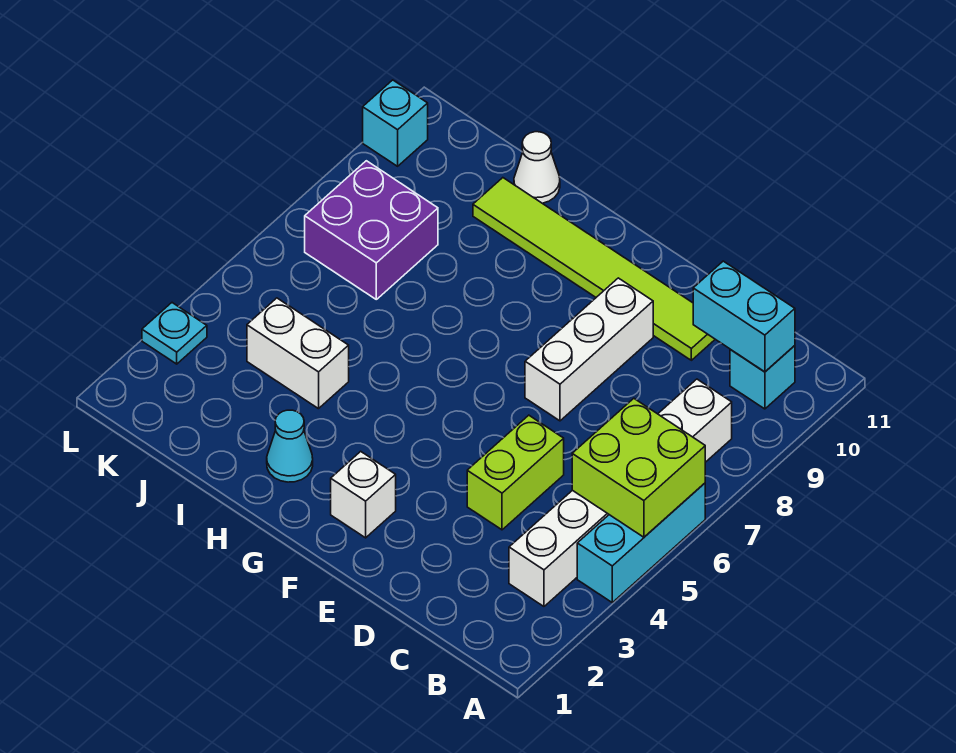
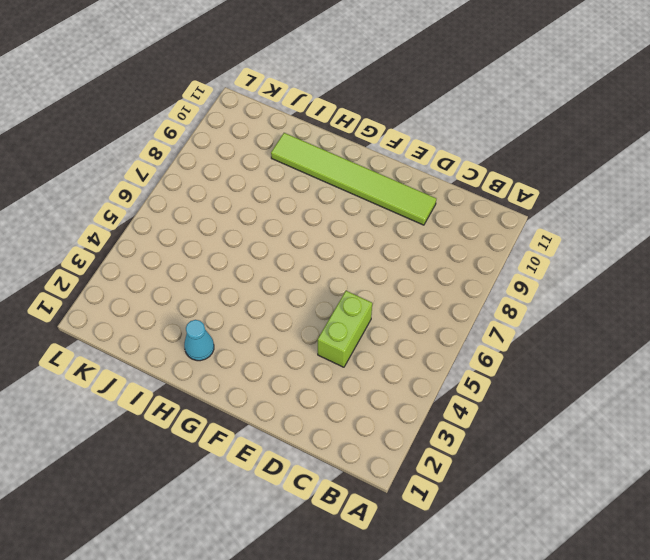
none -> cyan 1x3 brick [577,483,705,602]
none -> white 1x6 brick [509,379,732,606]
none -> cyan 1x1 brick [730,346,795,409]

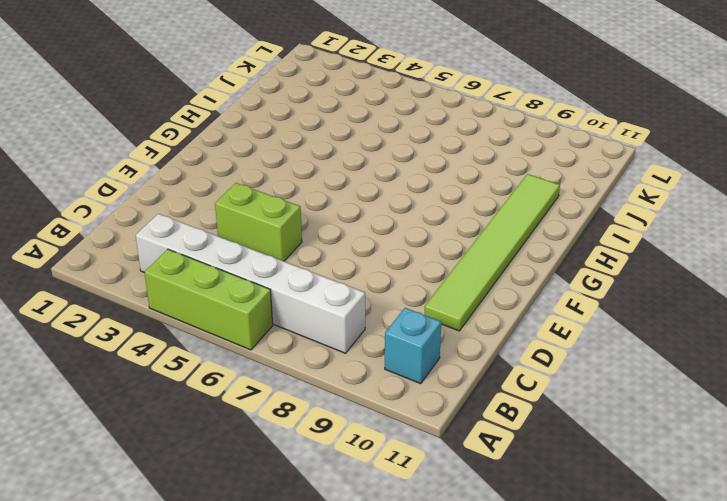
lime 1x3 brick [144,249,273,350] -> cyan 1x3 brick [577,483,705,602]
none -> white 1x3 brick [525,278,653,421]
none -> white 1x1 brick [331,451,396,538]
none -> cyan 1x1 cone [267,410,313,482]

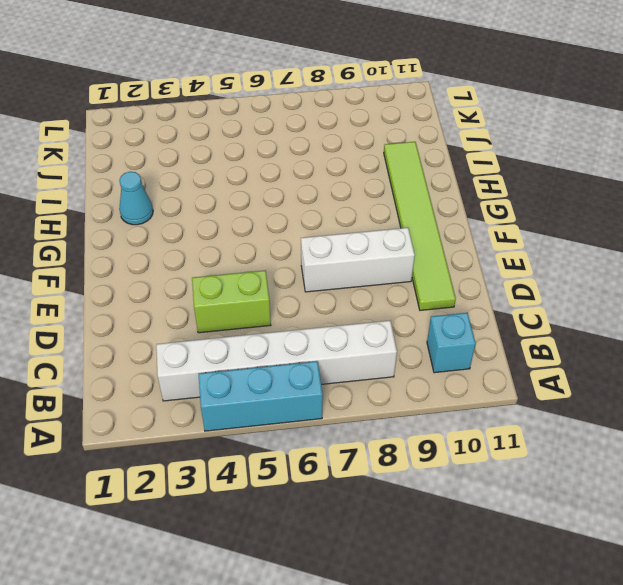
none -> white 1x1 brick [331,451,396,538]
none -> white 1x2 brick [247,298,349,409]
none -> white 1x1 cone [514,132,560,203]

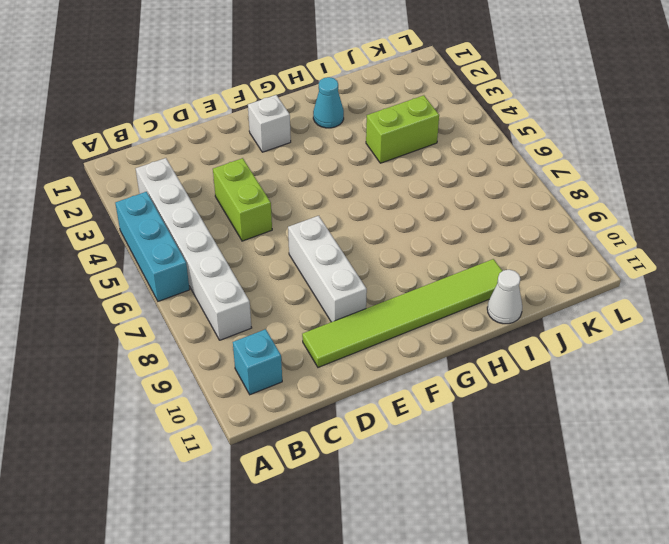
lime 1x2 brick [366,95,439,163] -> white 1x2 brick [247,298,349,409]
none -> purple 2x2 brick [305,161,438,299]
none -> cyan 1x1 plate [142,303,207,364]
none -> cyan 1x1 brick [363,80,428,166]

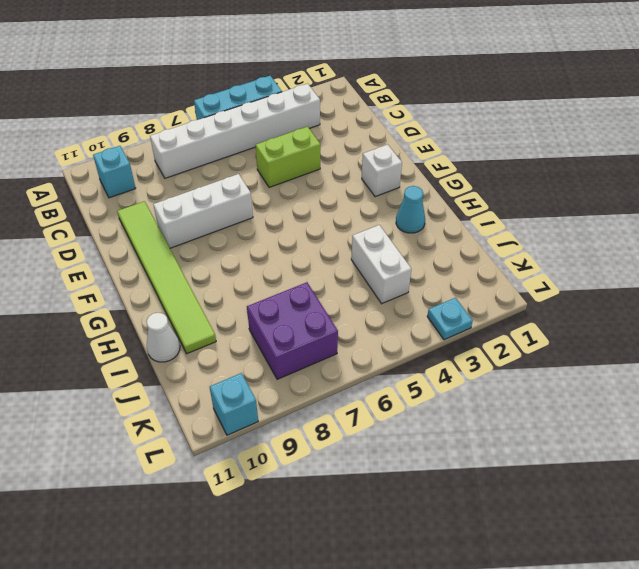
none -> lime 2x2 brick [572,398,705,537]
none -> cyan 1x2 brick [693,261,795,372]

